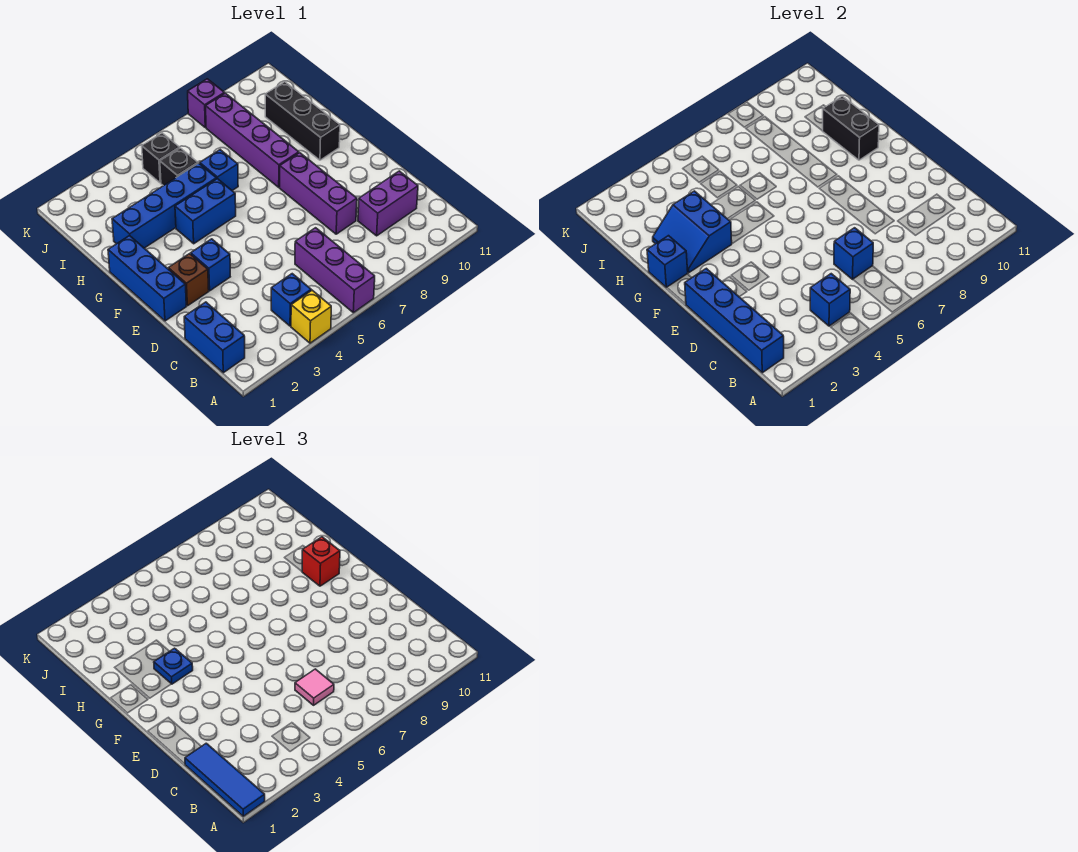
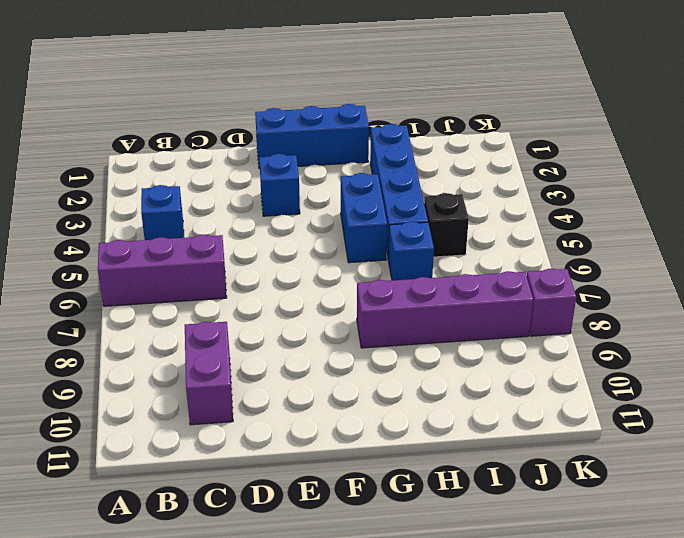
none -> yellow 1x1 brick [291,290,331,343]
none -> blue 1x2 brick [184,302,245,373]
none -> purple 1x3 brick [280,153,357,234]

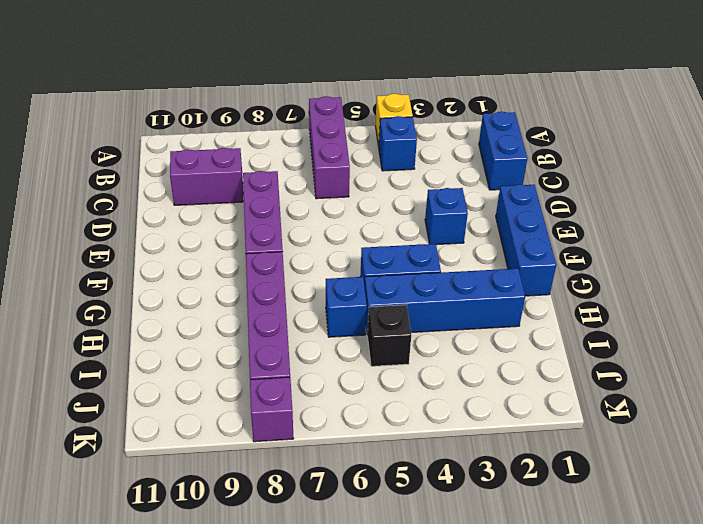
none -> brown 1x1 brick [168,254,209,306]
none -> black 1x3 brick [265,82,340,160]
none -> black 1x1 brick [142,133,179,183]

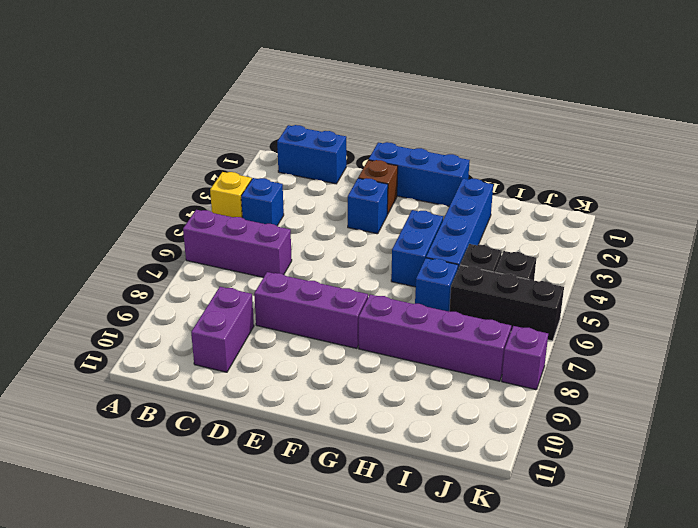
black 1x3 brick [449,265,564,341] -> black 1x3 brick moved to [265,82,340,160]
none -> blue 1x4 brick [685,268,784,373]
none -> blue 1x1 brick [810,274,850,326]
none -> blue 1x1 brick [834,228,873,279]

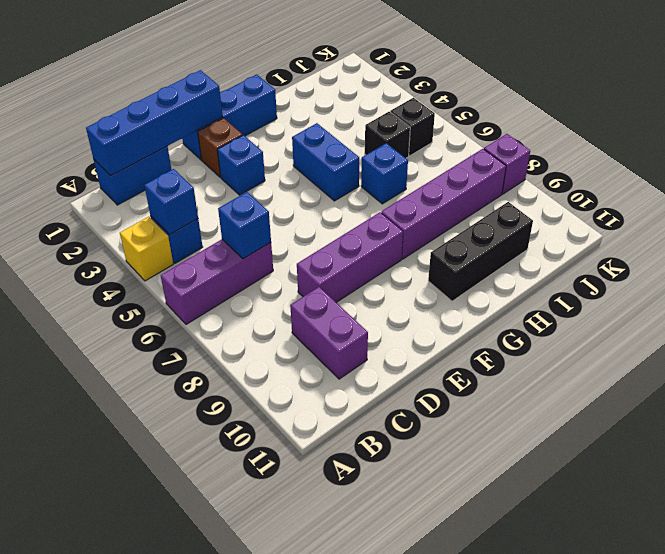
none -> blue 1x4 brick [112,163,217,248]
none -> blue 1x1 brick [647,236,688,287]
none -> blue 2x2 slope [653,191,732,273]

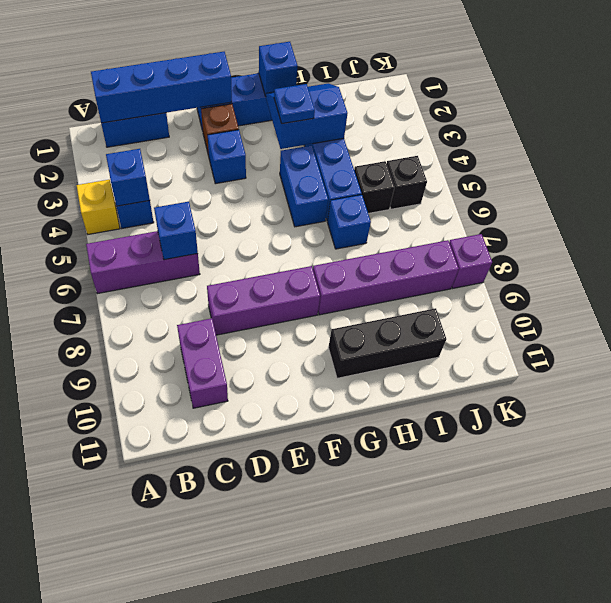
none -> black 1x2 brick [823,96,879,160]
none -> blue 1x3 tile [185,743,265,816]
none -> pink 1x1 tile [295,669,334,705]

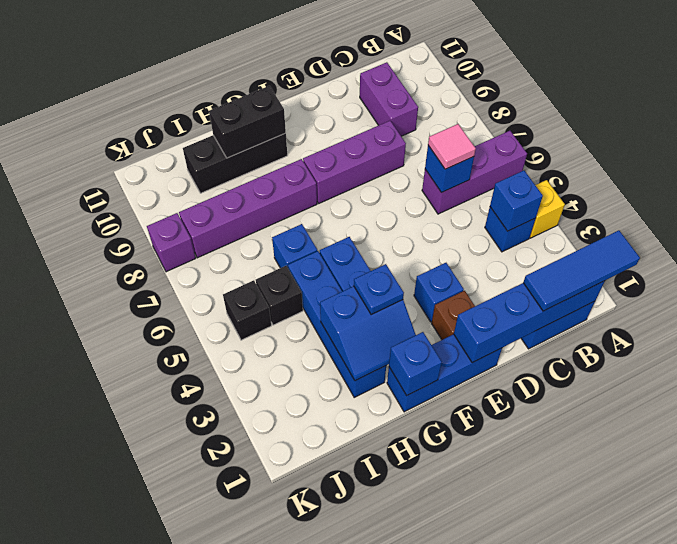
none -> red 1x1 brick [302,537,340,586]

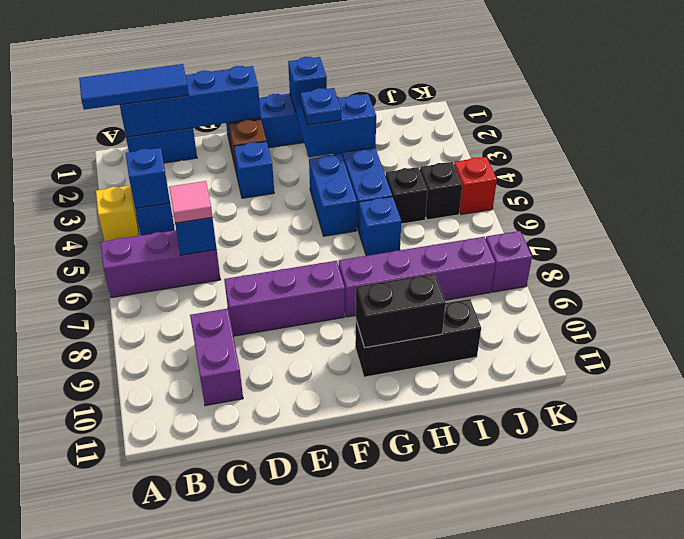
red 1x1 brick [454,157,497,214] -> red 1x1 brick moved to [302,537,340,586]

